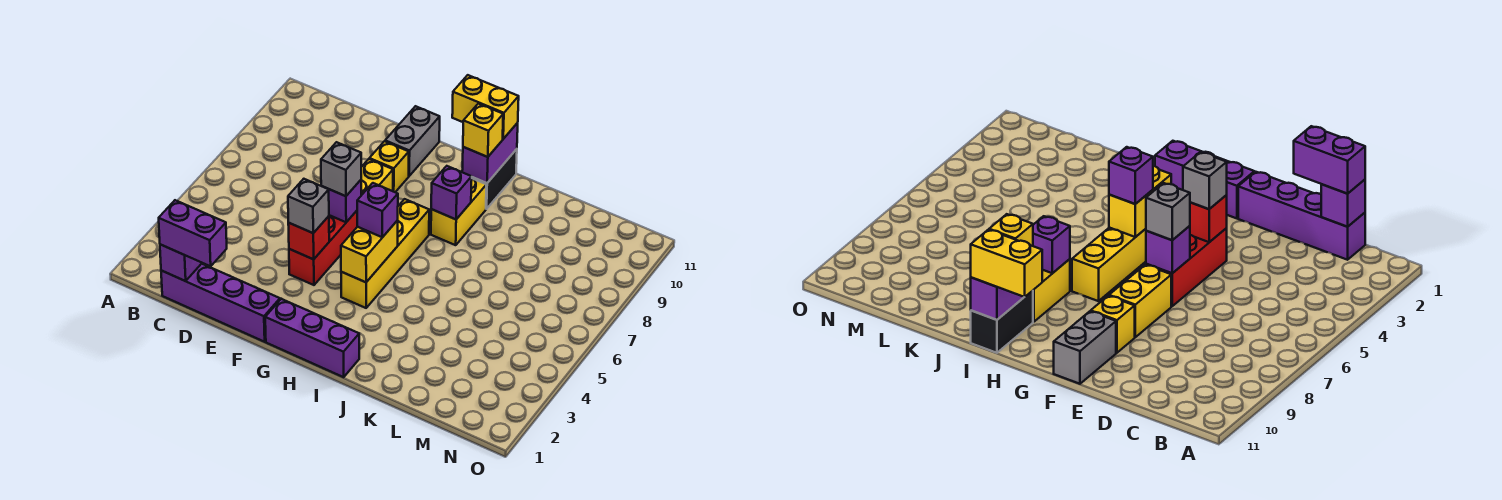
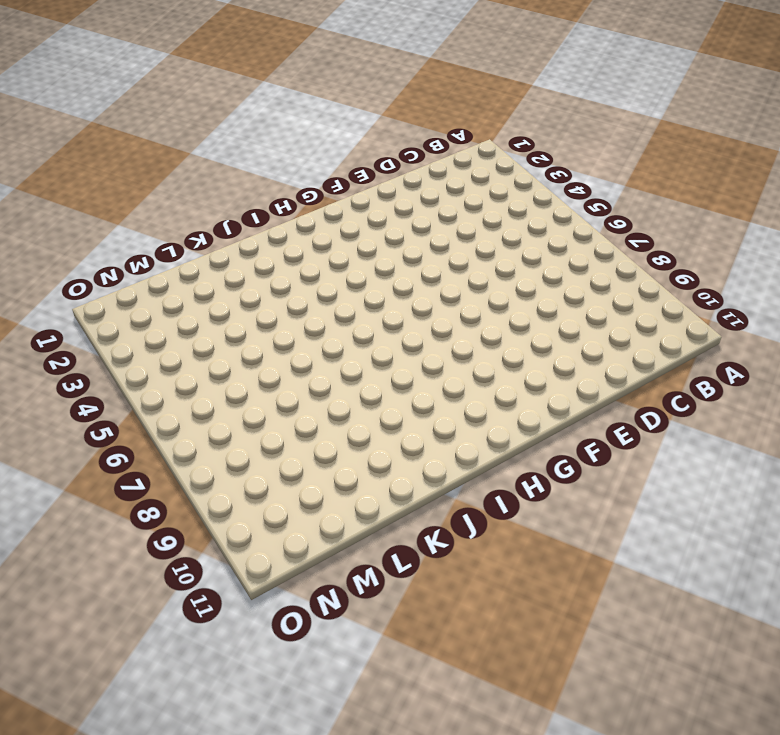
none -> purple 1x4 brick [161,264,280,342]
none -> red 1x3 brick [289,211,357,285]
none -> yellow 1x2 brick [361,159,393,195]

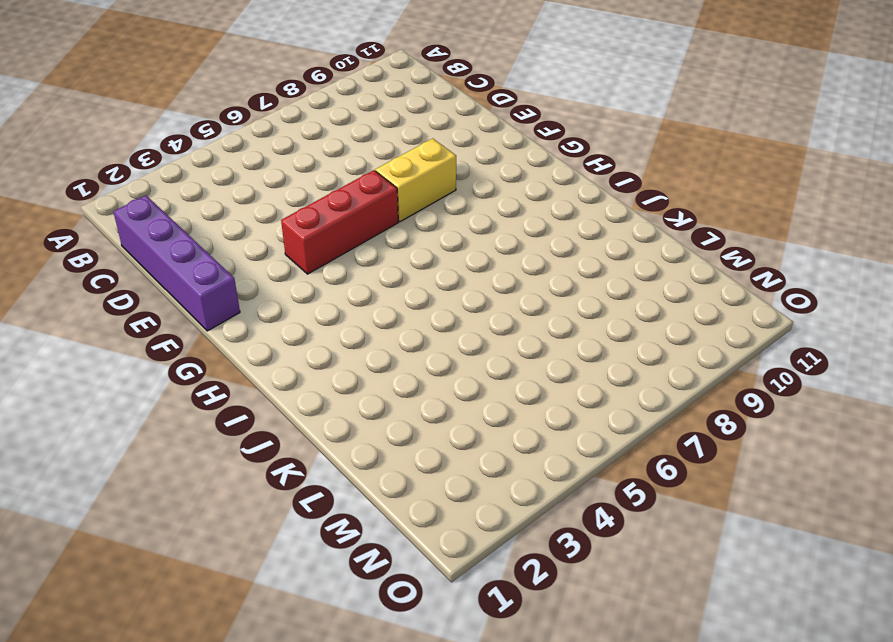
none -> yellow 1x1 brick [369,141,409,192]
none -> grey 1x2 brick [385,106,440,176]
none -> purple 1x3 brick [265,299,359,377]

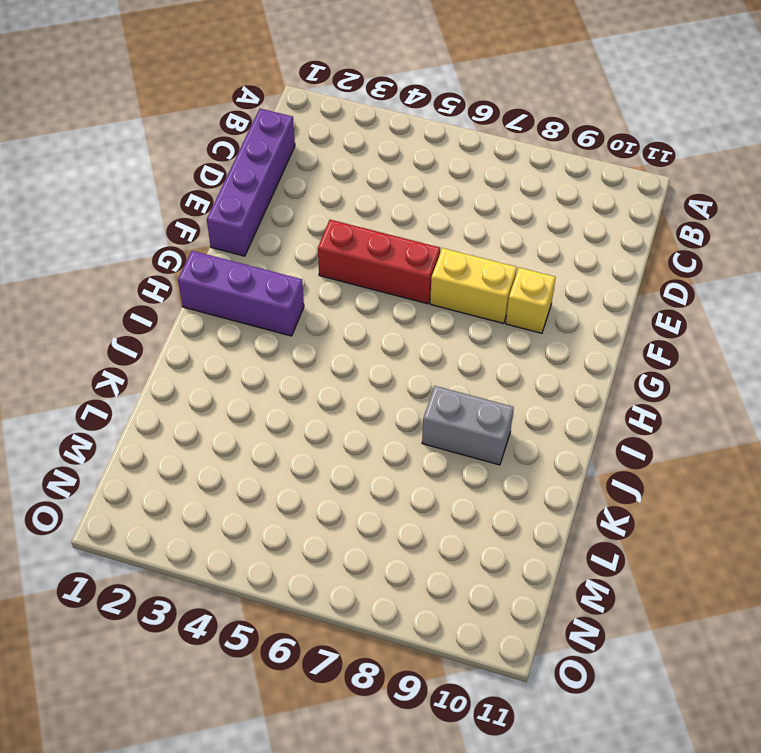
purple 1x3 brick [178,251,304,336] -> purple 1x3 brick turned to [265,299,359,377]
grey 1x2 brick [422,386,514,465] -> grey 1x2 brick moved to [385,106,440,176]
none -> yellow 1x4 brick [341,199,429,308]
none -> yellow 1x2 brick [431,178,486,245]
none -> black 1x2 brick [472,149,517,209]

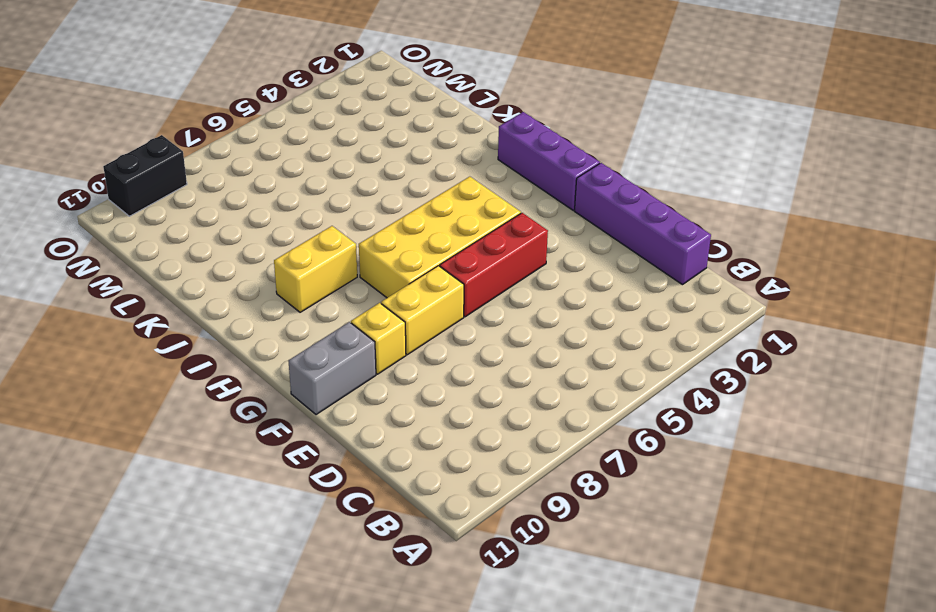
yellow 2x4 brick [359,177,521,298] -> yellow 1x4 brick [341,199,429,308]
black 1x2 brick [103,135,187,216] -> black 1x2 brick moved to [472,149,517,209]
none -> purple 1x1 brick [160,244,202,281]
none -> red 1x1 brick [288,216,329,259]
none -> purple 1x1 brick [327,180,361,222]

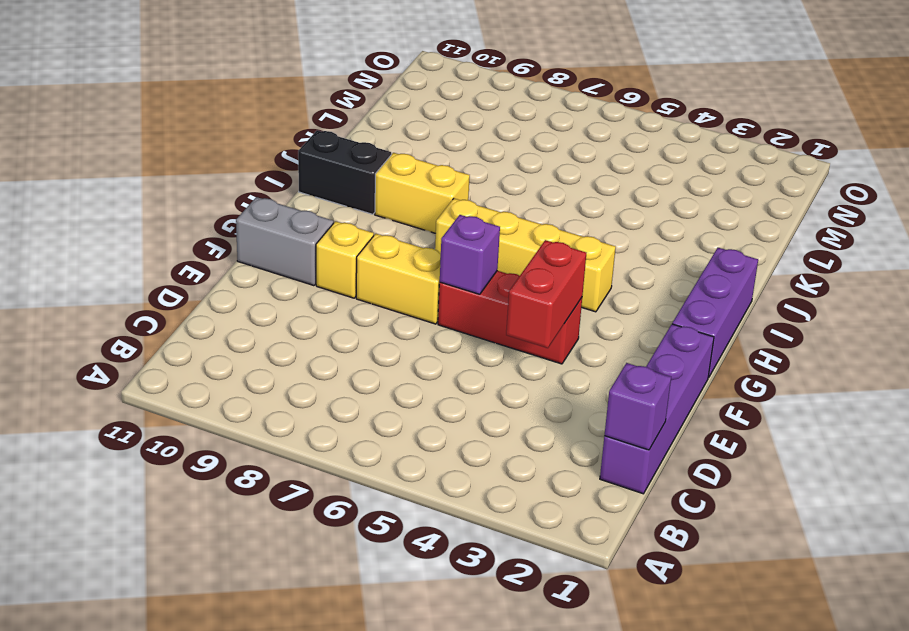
red 1x2 brick [506,240,586,348] -> red 1x1 brick [288,216,329,259]
none -> yellow 1x2 brick [341,220,398,282]
none -> purple 1x1 brick [431,166,472,219]
none -> purple 1x2 brick [462,123,518,183]

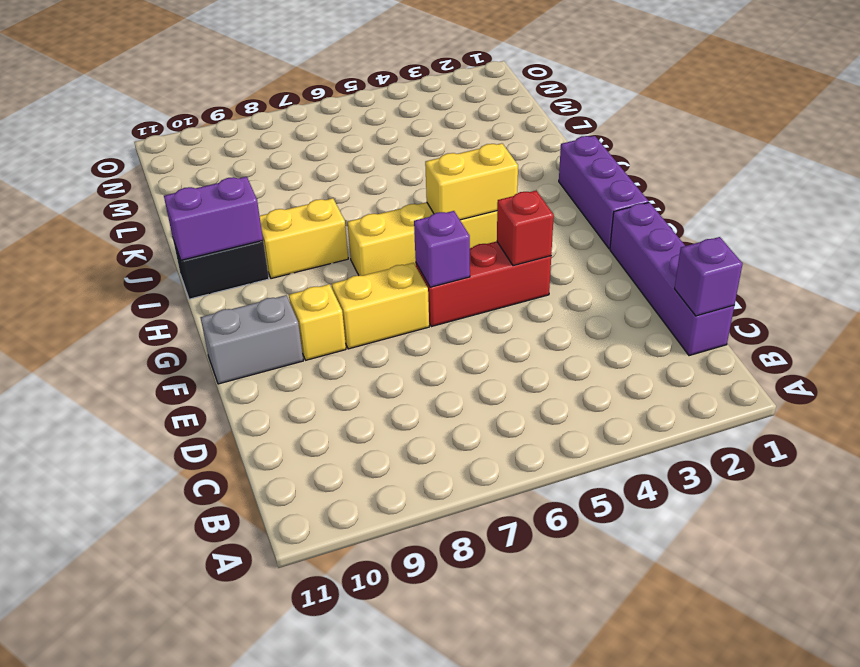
none -> purple 1x1 brick [431,166,472,219]
none -> purple 1x2 brick [159,200,227,266]
none -> grey 1x1 brick [288,179,329,233]

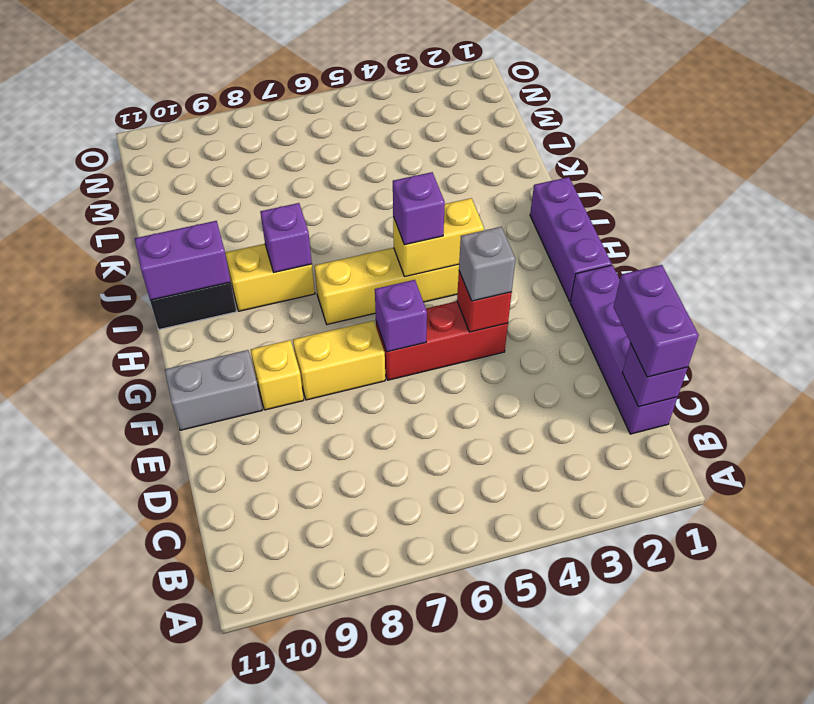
none -> grey 1x1 brick [321,142,361,196]
none -> yellow 1x2 brick [452,75,519,139]
none -> yellow 1x1 brick [463,104,503,157]

